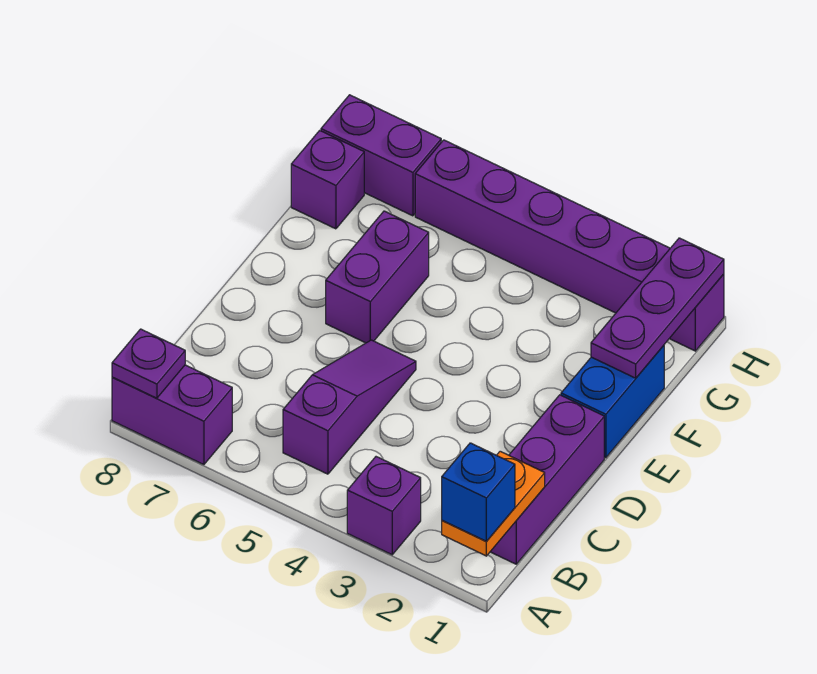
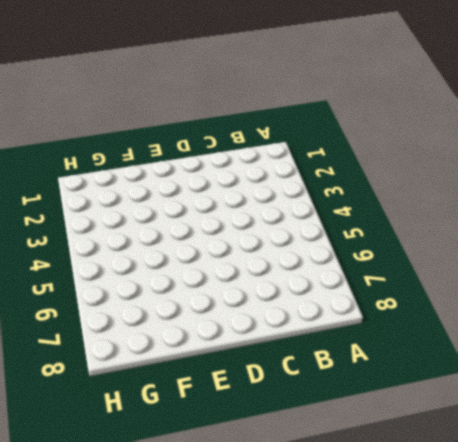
none -> purple 1x1 brick [347,457,421,555]
none -> purple 1x2 brick [112,365,232,465]
none -> purple 1x3 brick [490,395,604,564]

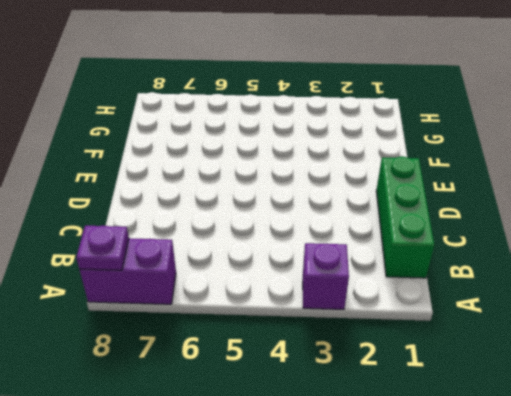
green 1x3 brick [376,156,434,278] -> purple 1x3 brick [490,395,604,564]
none -> purple 1x3 slope [283,340,416,474]
none -> blue 1x2 brick [561,346,664,458]
none -> purple 1x2 brick [326,211,429,343]

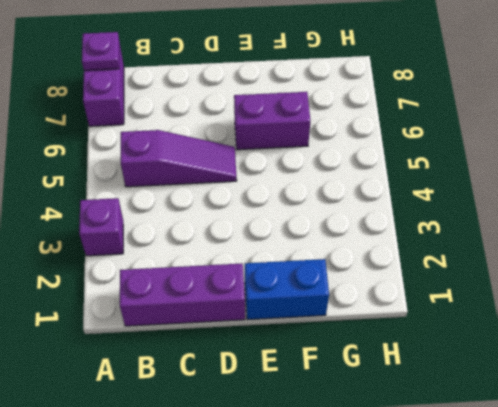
none -> purple 1x1 brick [291,130,364,229]
none -> purple 1x6 brick [415,140,724,351]
none -> purple 1x2 brick [321,95,441,216]

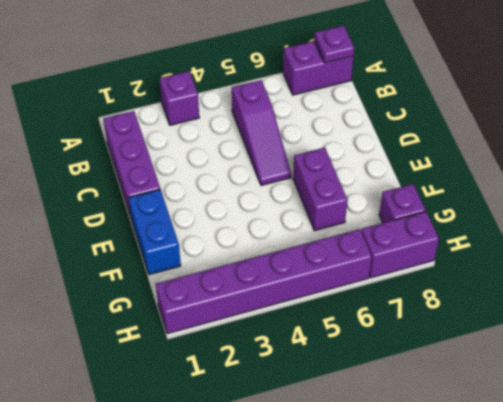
none -> orange 1x2 plate [442,451,545,556]
none -> purple 1x3 plate [591,238,724,378]
none -> blue 1x1 brick [442,443,515,541]

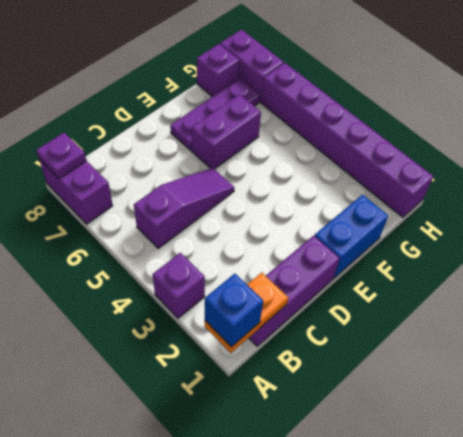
purple 1x3 plate [170,79,260,151] -> purple 1x3 plate moved to [591,238,724,378]

